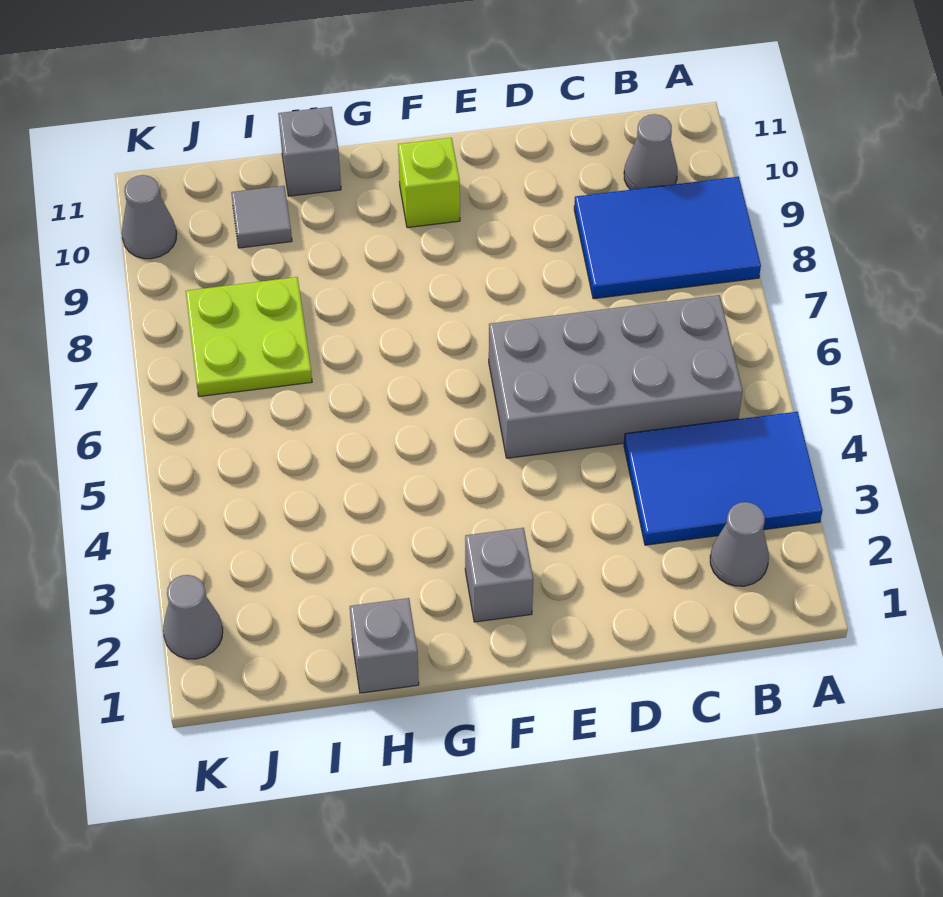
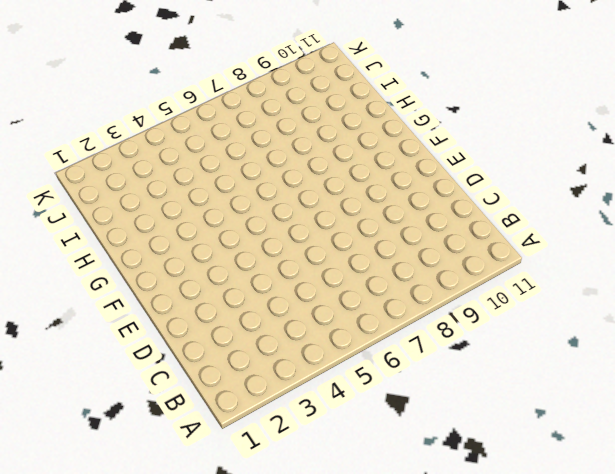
none -> blue 2x3 tile [624,412,822,545]
none -> blue 2x3 tile [574,177,761,299]
none -> grey 1x1 cone [710,502,769,586]

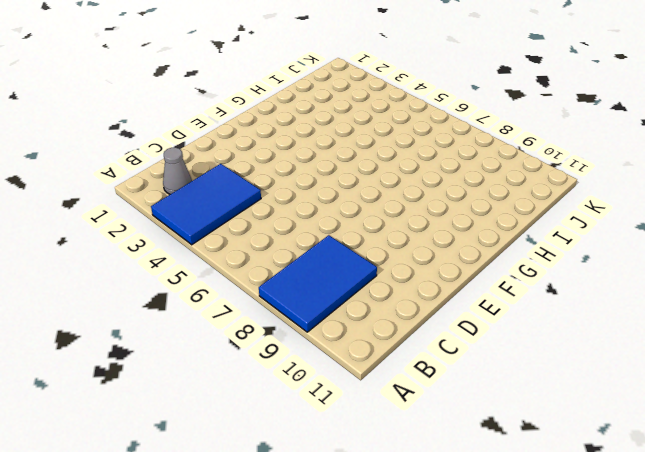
none -> grey 2x4 brick [489,295,743,458]
none -> grey 1x1 cone [624,114,677,190]
none -> grey 1x1 brick [465,528,533,622]

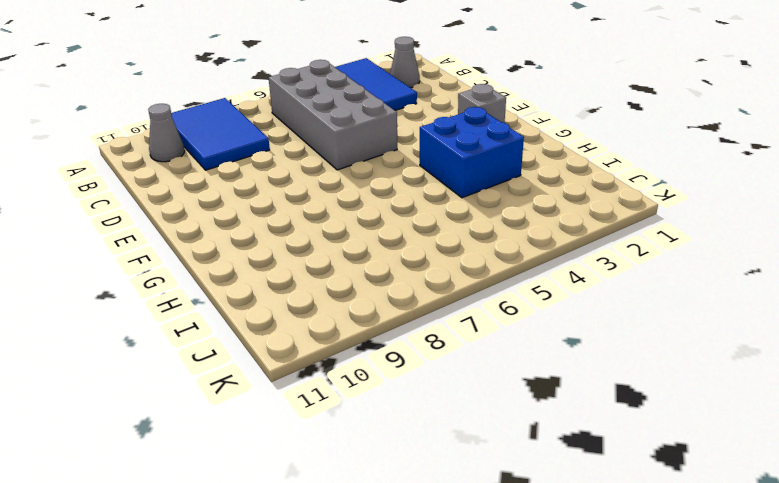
blue 2x2 brick [420,107,524,198] -> none
none -> lime 1x1 brick [398,138,460,228]
none -> grey 1x1 brick [350,598,419,693]
none -> grey 1x1 brick [278,107,341,196]

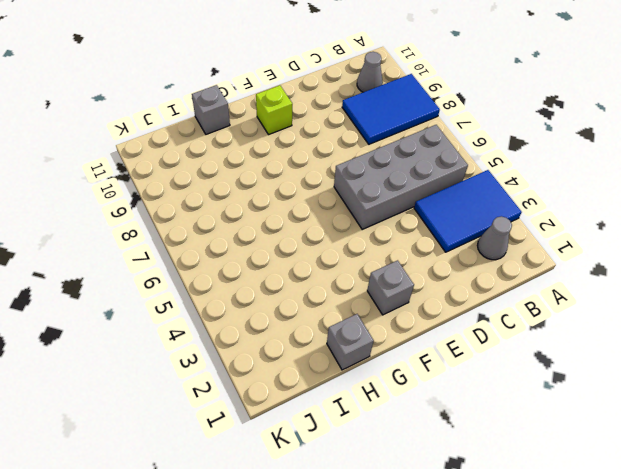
none -> lime 2x2 plate [186,277,312,397]
none -> grey 1x1 tile [231,186,292,248]
none -> grey 1x1 cone [163,575,223,659]

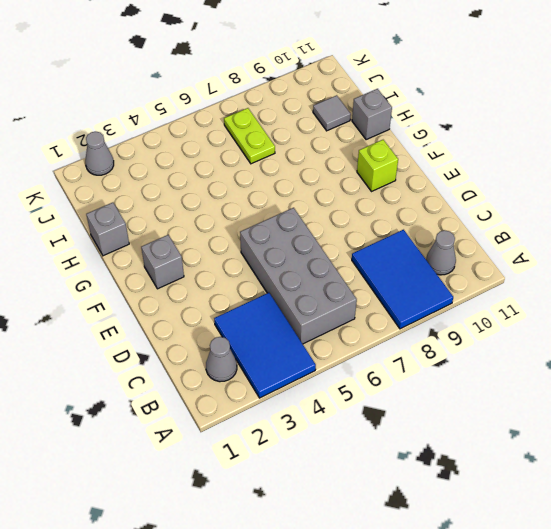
lime 1x2 plate [224,108,275,164] -> lime 2x2 plate [186,277,312,397]
none -> grey 1x1 cone [122,175,177,259]

